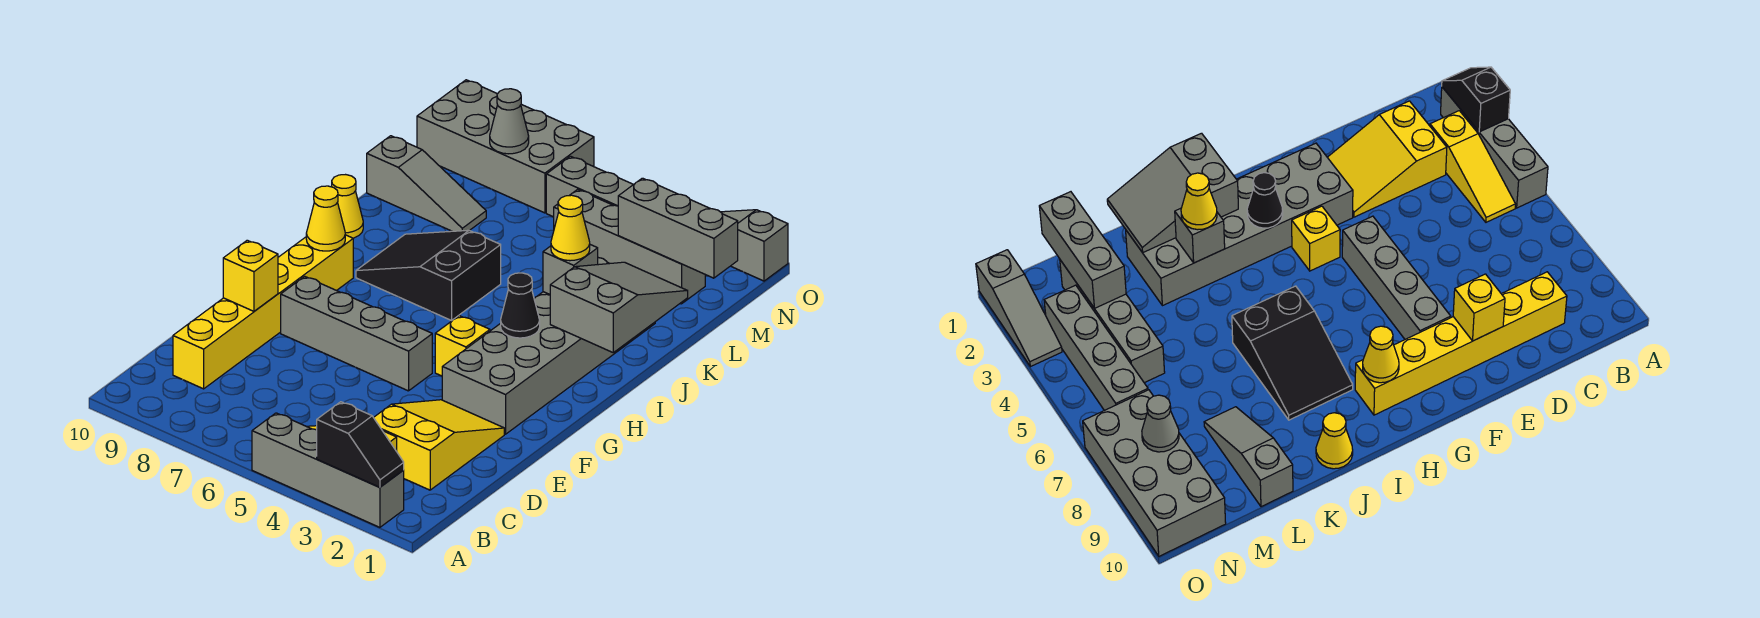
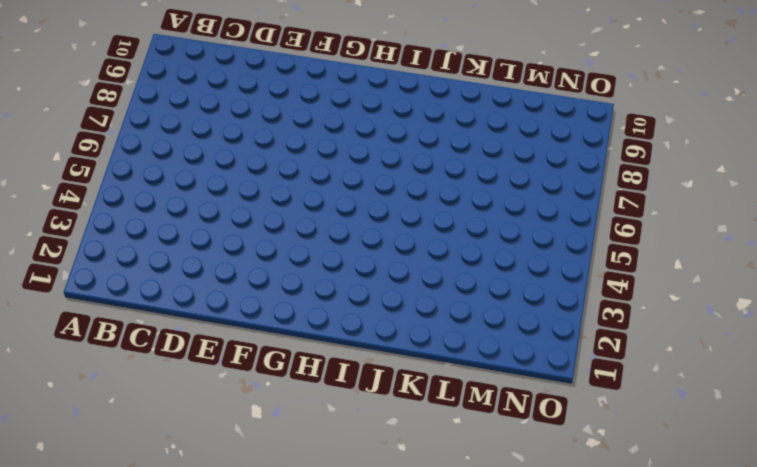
none -> grey 1x4 brick [252,413,404,527]
none -> yellow 1x3 slope [1430,111,1515,222]
none -> yellow 2x3 slope [374,400,504,490]

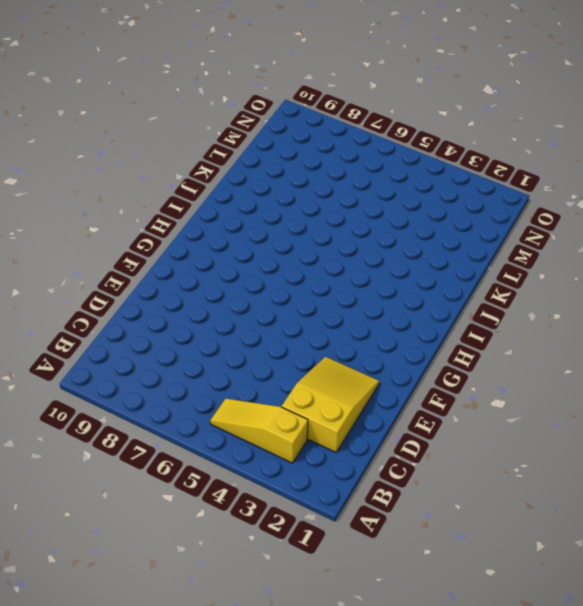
none -> grey 1x4 brick [252,413,404,527]
none -> yellow 1x6 brick [173,235,353,389]
none -> grey 2x6 brick [442,258,655,434]

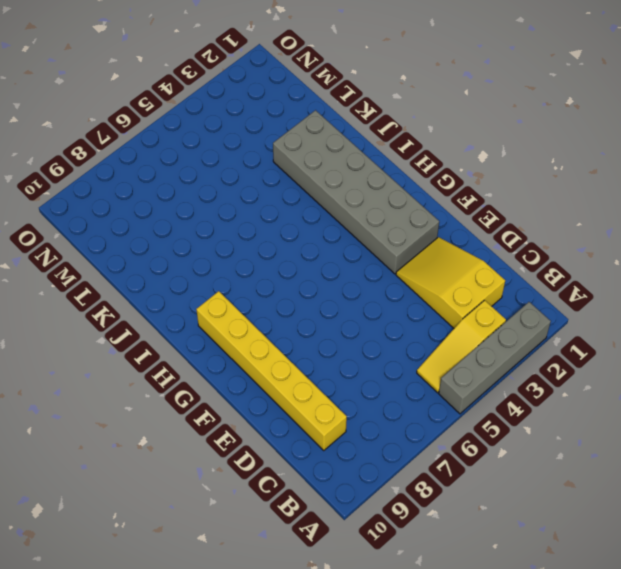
none -> grey 1x4 brick [281,276,432,391]
none -> yellow 1x1 brick [435,316,490,376]
none -> black 2x3 slope [356,230,501,320]

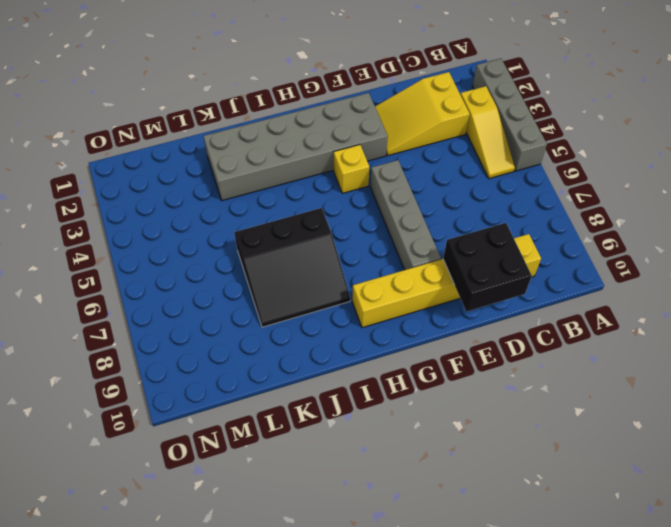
black 2x2 brick [443,223,532,312] -> yellow 1x1 brick [223,240,278,311]
black 3x3 slope [234,208,350,327] -> black 2x3 slope [356,230,501,320]
none -> yellow 1x1 cone [332,175,363,238]
none -> grey 1x3 slope [367,136,486,231]
none -> grey 1x4 brick [554,189,705,304]

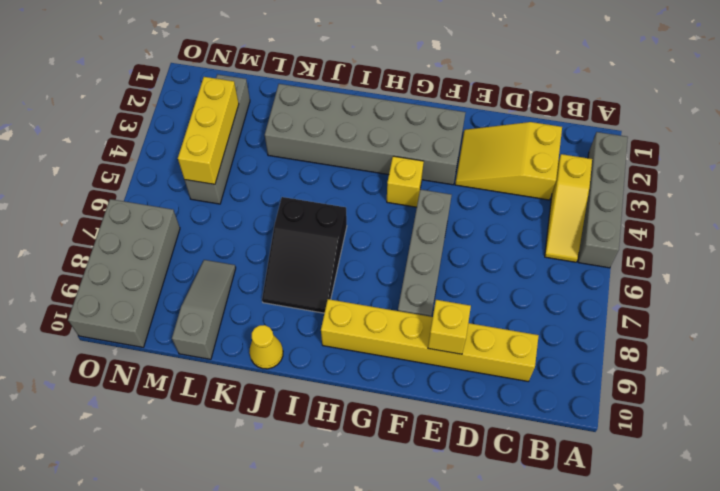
yellow 1x3 brick [178,77,239,184] -> grey 1x3 brick [618,178,738,278]
none -> grey 1x4 brick [546,156,634,217]
none -> grey 1x3 slope [721,210,788,281]
none -> black 1x2 slope [317,402,404,487]

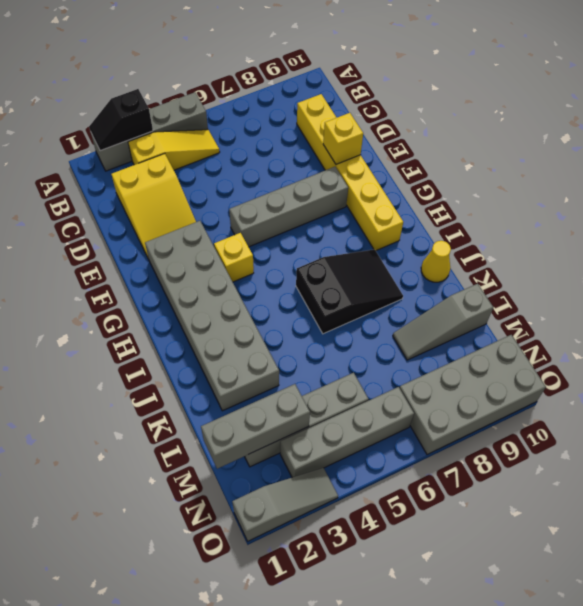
none -> black 1x1 cone [501,273,540,338]
none -> yellow 1x1 cone [306,186,345,251]
none -> grey 2x3 slope [550,262,688,352]

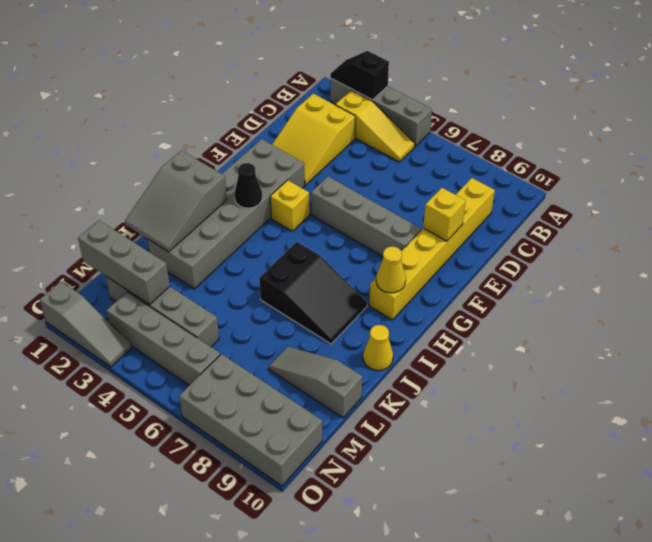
none -> grey 1x1 brick [543,245,598,294]
none -> grey 1x1 cone [490,89,529,154]
none -> yellow 1x1 cone [551,195,590,261]

